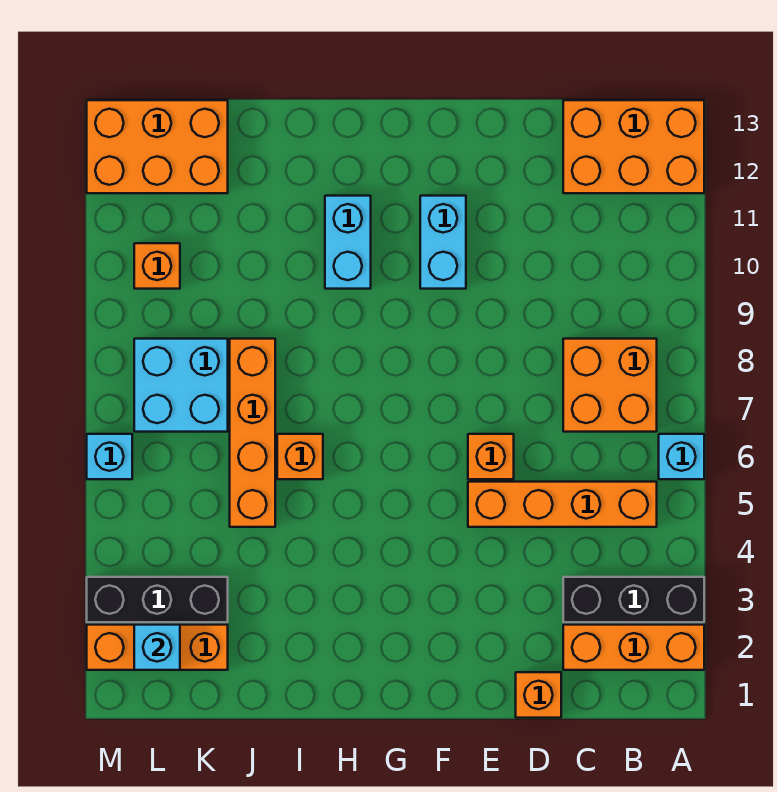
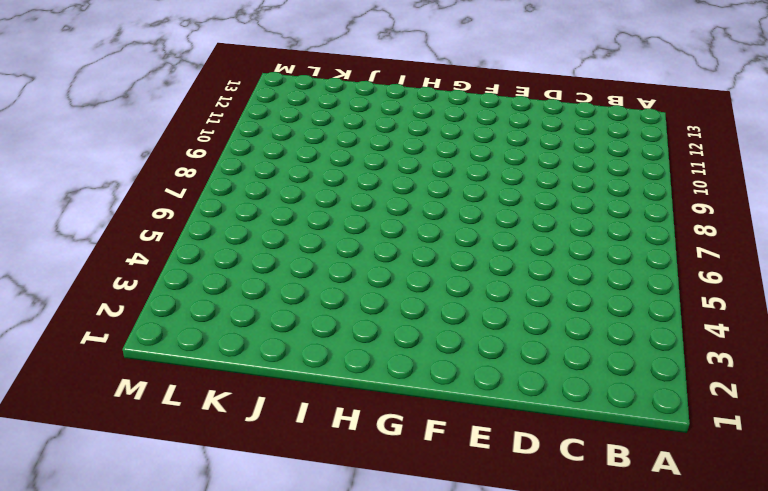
none -> orange 1x3 brick [563,625,704,670]
none -> black 1x3 brick [563,577,704,622]
none -> cyan 1x1 brick [659,434,704,479]

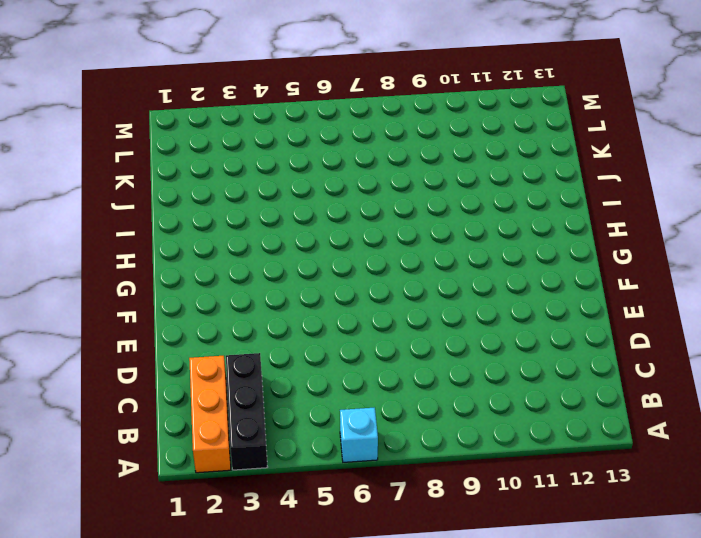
none -> orange 2x3 brick [563,100,704,193]
none -> orange 1x4 brick [468,482,657,527]
none -> orange 2x2 brick [563,339,657,432]

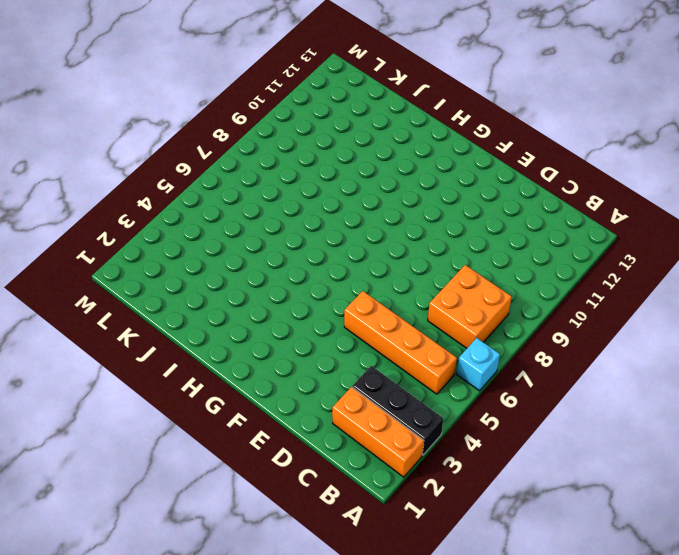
none -> orange 2x3 brick [563,100,704,193]
none -> orange 1x1 brick [516,672,561,718]
none -> orange 1x1 brick [468,434,514,479]

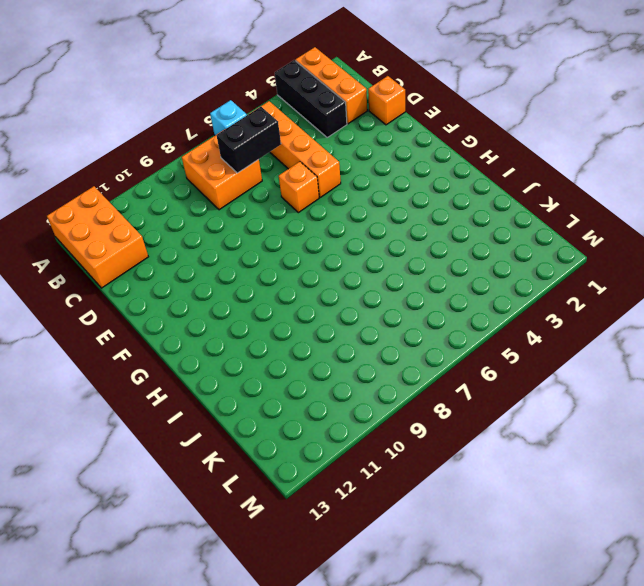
black 1x2 brick [216,107,281,173] -> none
none -> cyan 1x2 brick [420,196,466,289]
none -> cyan 1x2 brick [325,196,371,289]
none -> orange 1x1 brick [277,434,323,479]

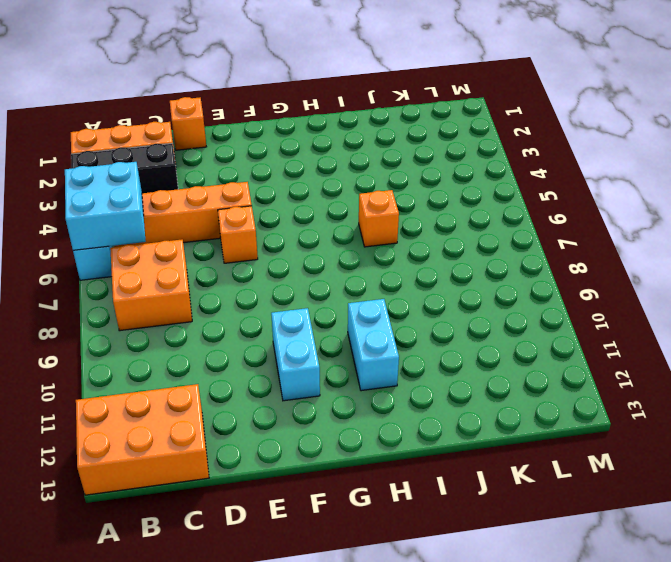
cyan 2x2 brick [65,162,146,250] -> cyan 2x2 brick moved to [134,339,228,432]
none -> orange 1x4 brick [230,339,275,527]
none -> orange 1x3 brick [87,625,228,670]
none -> black 1x3 brick [87,577,228,622]

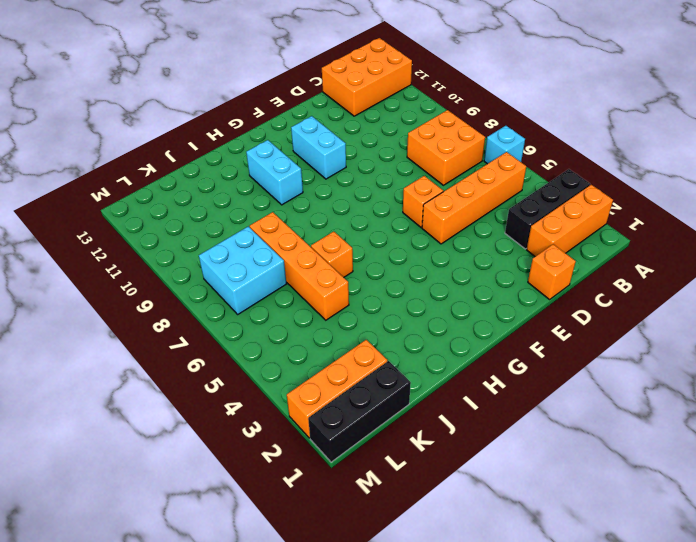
black 1x3 brick [308,361,411,462] -> black 1x3 brick moved to [87,577,228,622]
none -> orange 2x3 brick [87,100,228,193]
none -> orange 1x1 brick [134,243,180,289]
none -> cyan 1x1 brick [87,434,132,479]

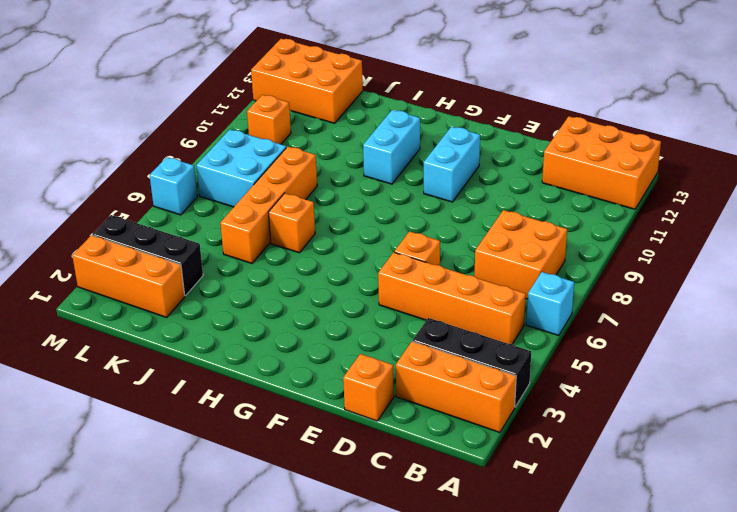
none -> cyan 1x1 brick [134,625,180,670]

